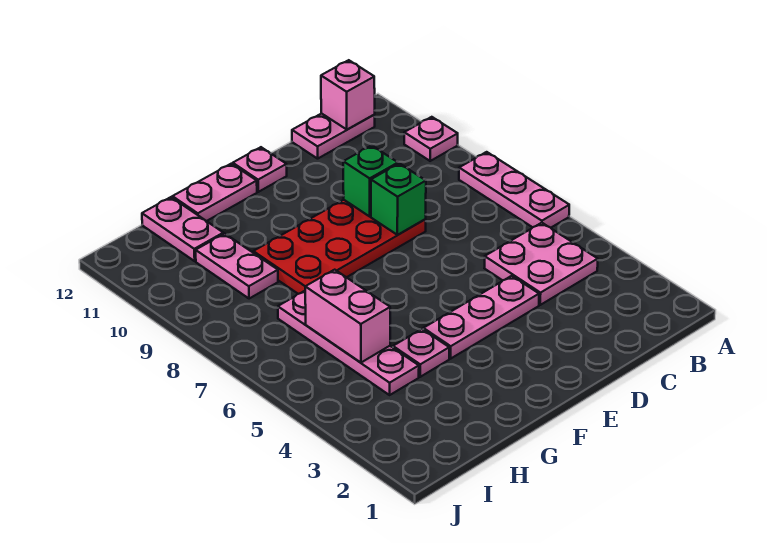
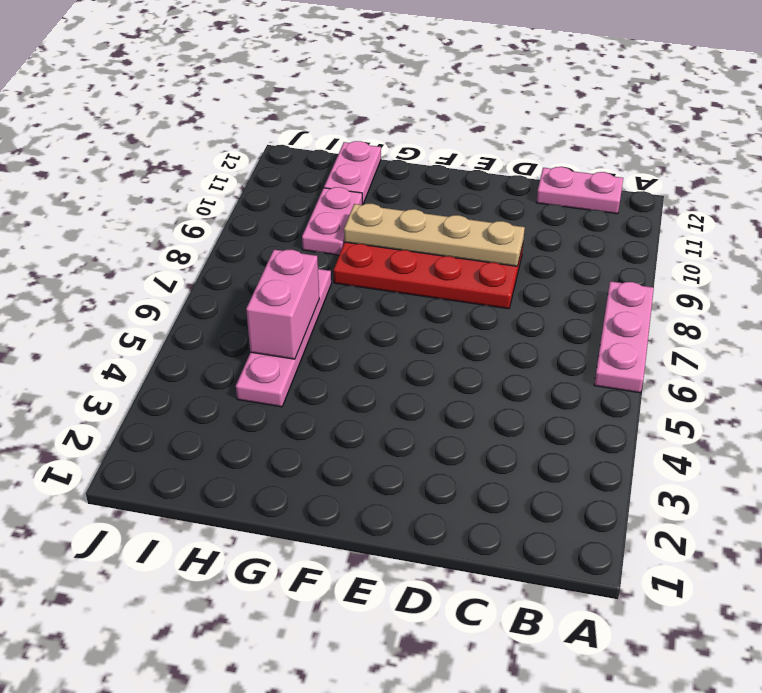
tan 1x4 plate [344,204,525,266] -> green 1x1 brick [343,145,398,216]
none -> pink 1x1 plate [404,117,458,161]
none -> pink 2x2 plate [485,223,598,305]
none -> pink 1x3 plate [423,276,539,359]

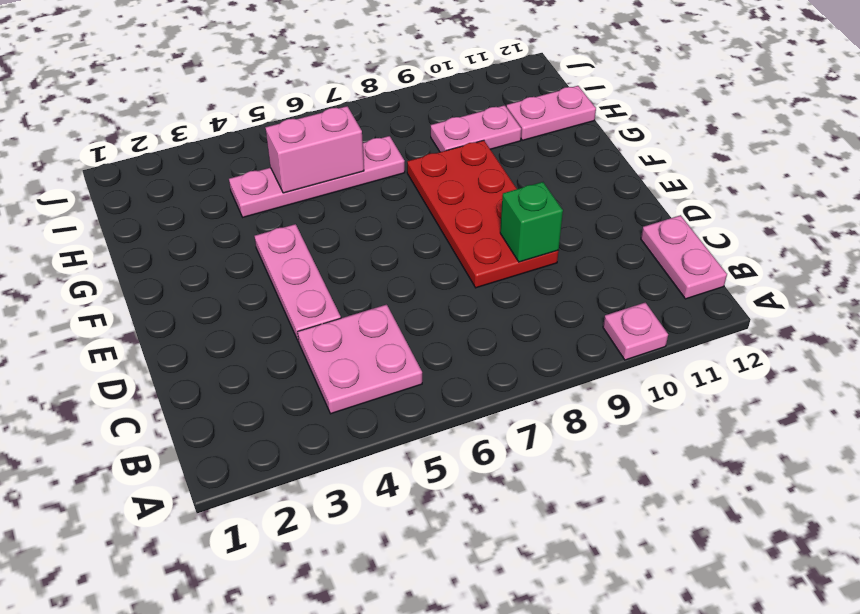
none -> pink 1x3 plate [459,152,569,228]
none -> pink 1x1 plate [233,147,287,192]
none -> pink 1x2 plate [172,164,257,221]

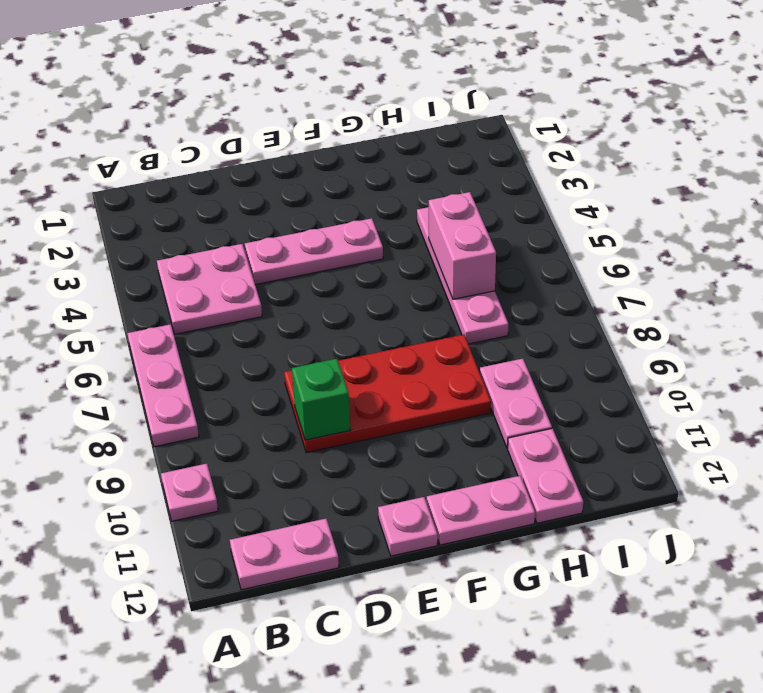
none -> pink 1x1 plate [393,329,449,377]
none -> pink 1x1 brick [321,60,375,130]
none -> green 1x1 brick [371,163,426,235]

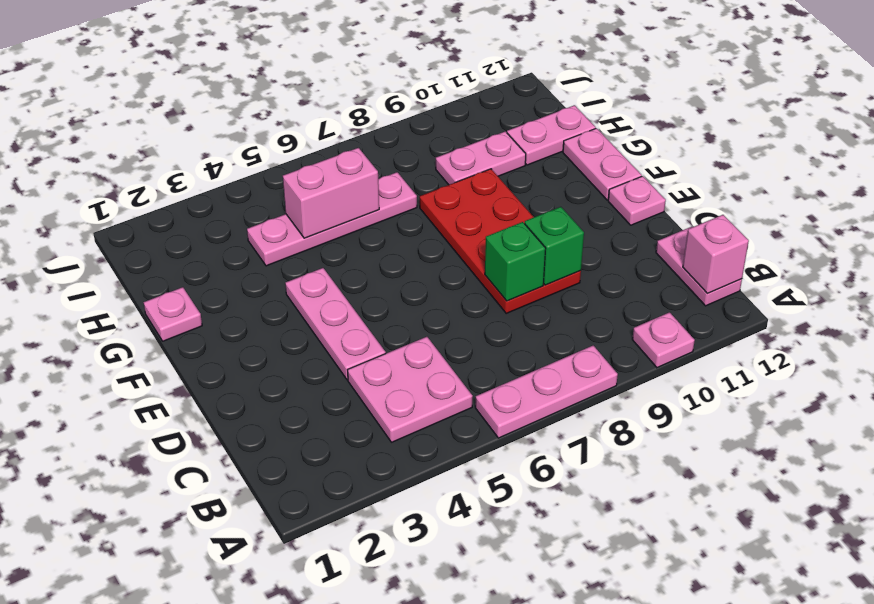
pink 1x1 plate [144,287,202,341] -> pink 1x1 plate moved to [393,329,449,377]

